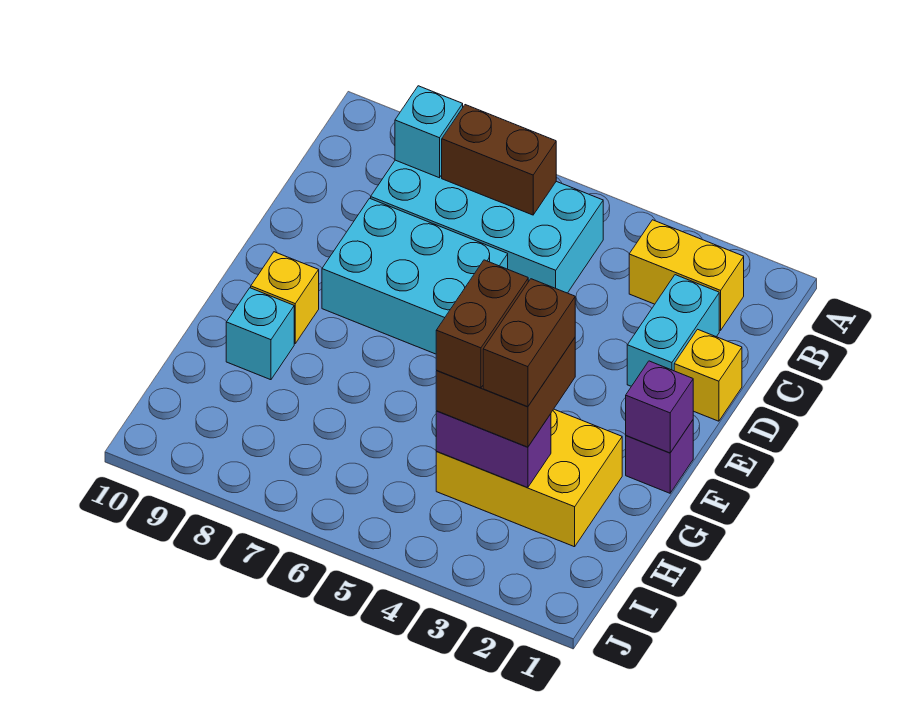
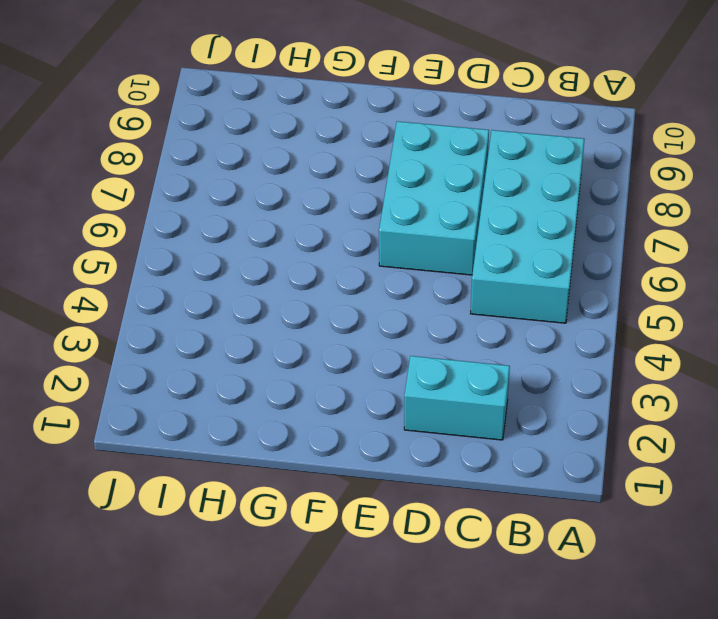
none -> yellow 1x2 brick [629,220,744,330]
none -> yellow 1x1 brick [674,329,742,421]
none -> purple 1x1 brick [626,420,693,493]

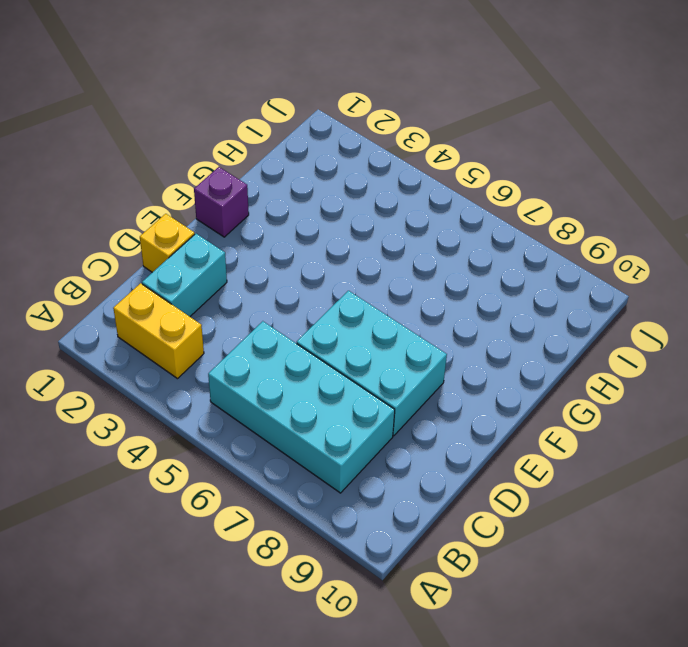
none -> yellow 1x1 brick [251,252,319,343]
none -> yellow 2x3 brick [436,409,622,547]
none -> cyan 1x1 brick [226,288,294,380]

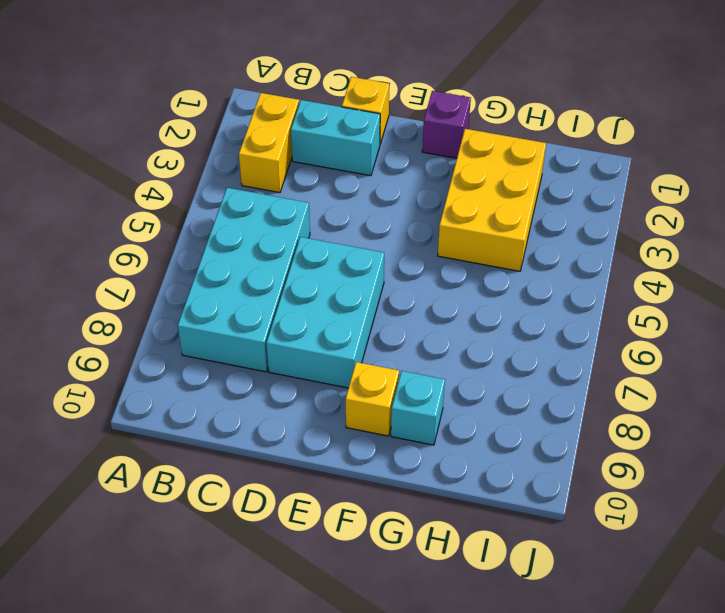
none -> brown 1x2 brick [442,105,556,215]
none -> cyan 1x1 brick [395,86,463,178]
none -> purple 1x1 brick [626,361,693,453]

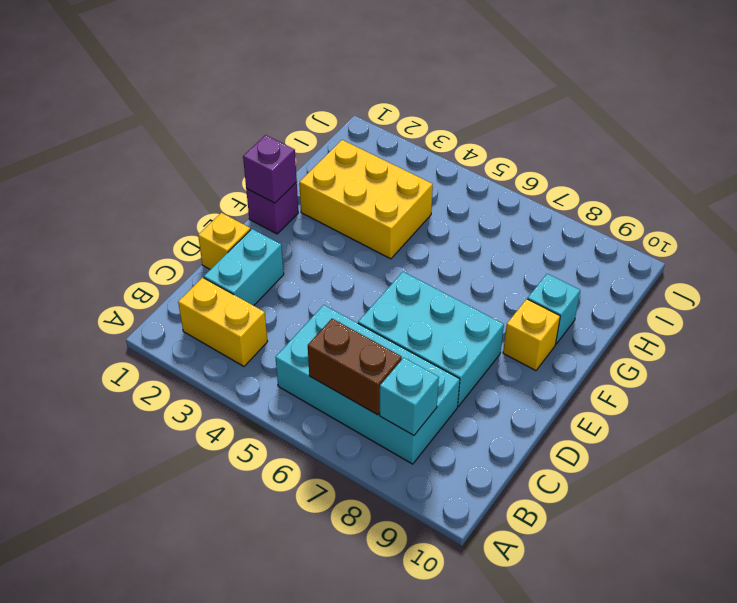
none -> purple 1x2 brick [436,411,551,488]
none -> brown 2x2 brick [436,338,575,447]
none -> brown 1x2 brick [483,279,575,407]

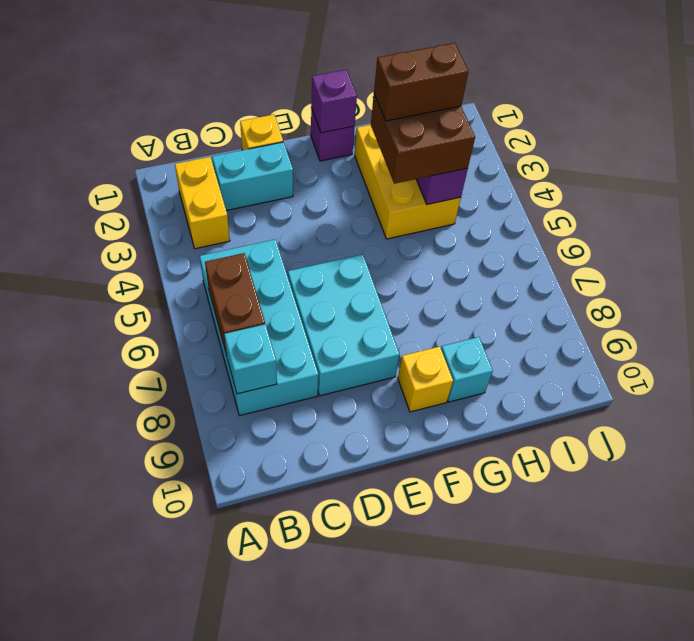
none -> brown 1x2 brick [436,260,528,388]

